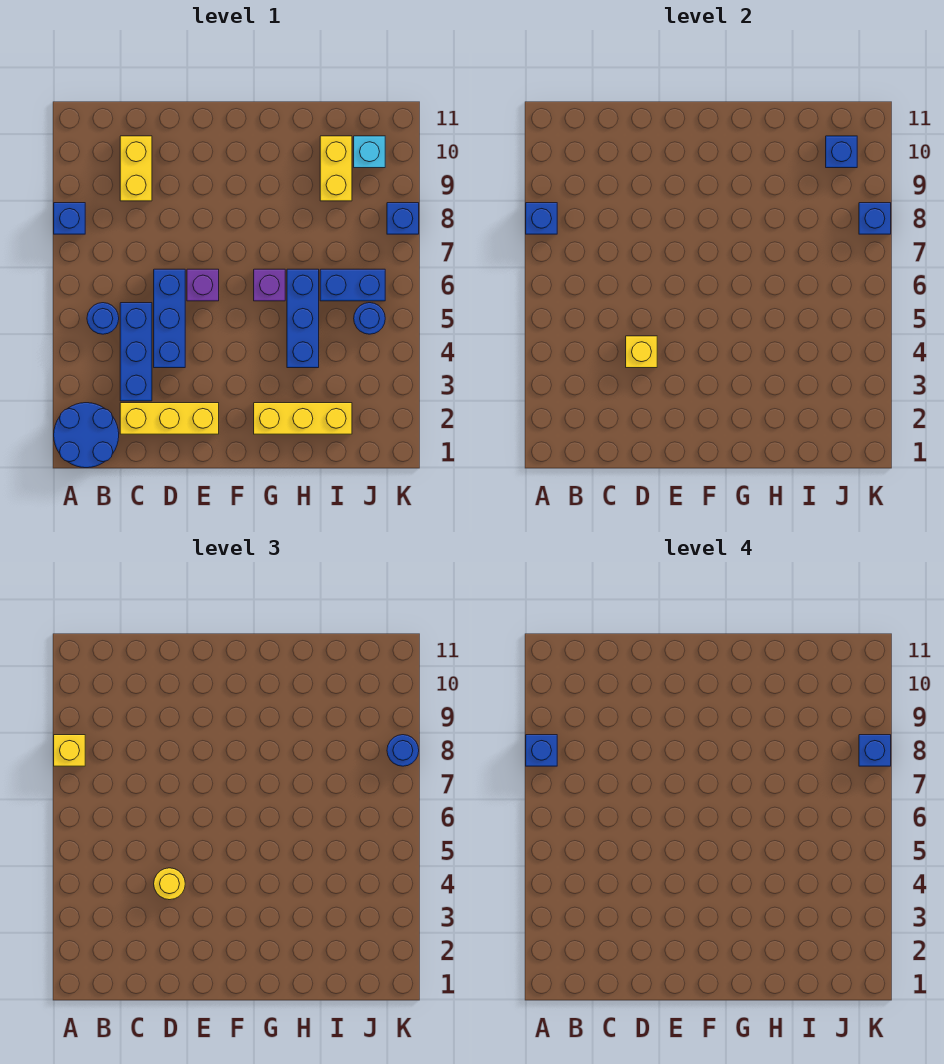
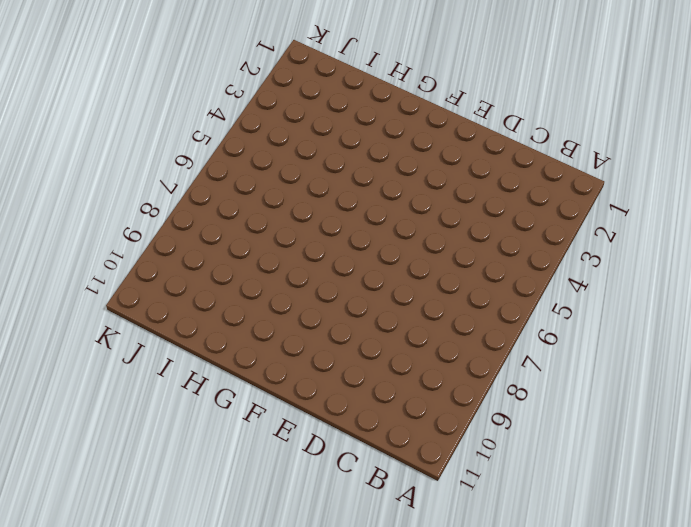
none -> blue 2x2 round brick [54,403,119,468]
none -> blue 1x1 brick [54,203,85,234]
none -> blue 1x1 round brick [87,303,119,334]

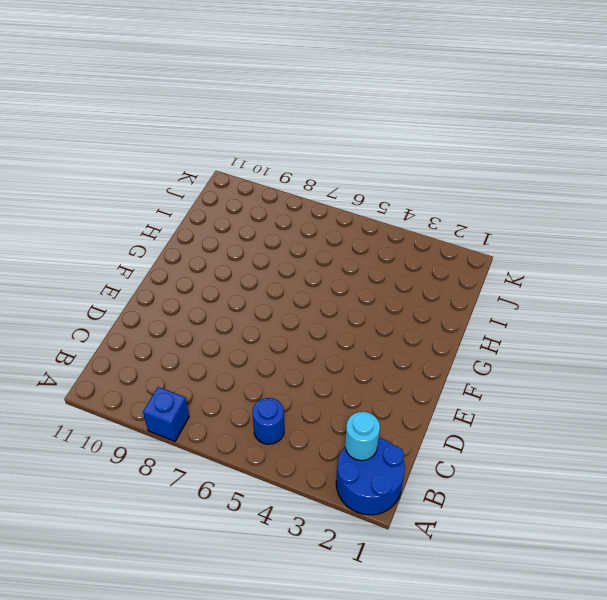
cyan 1x1 round brick [345,412,380,461] -> none
none -> yellow 1x3 brick [120,403,219,434]
none -> blue 1x3 brick [120,303,152,401]
none -> yellow 1x2 brick [120,136,152,201]

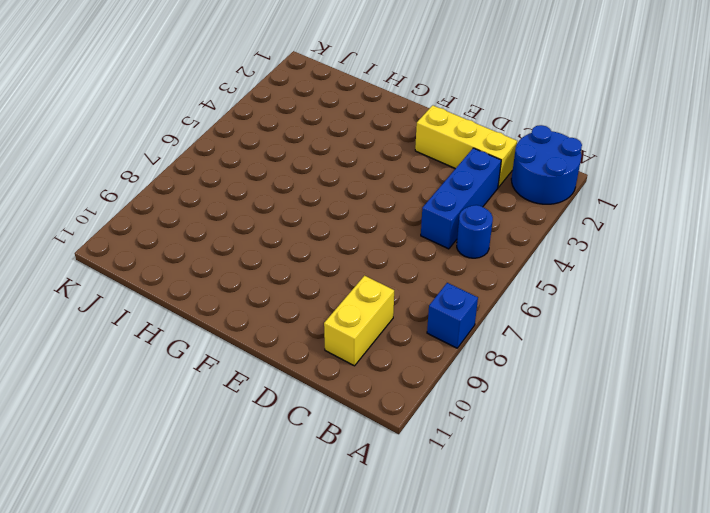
none -> blue 1x3 brick [154,269,185,368]
none -> purple 1x1 brick [187,269,219,301]
none -> yellow 1x3 brick [254,403,352,434]

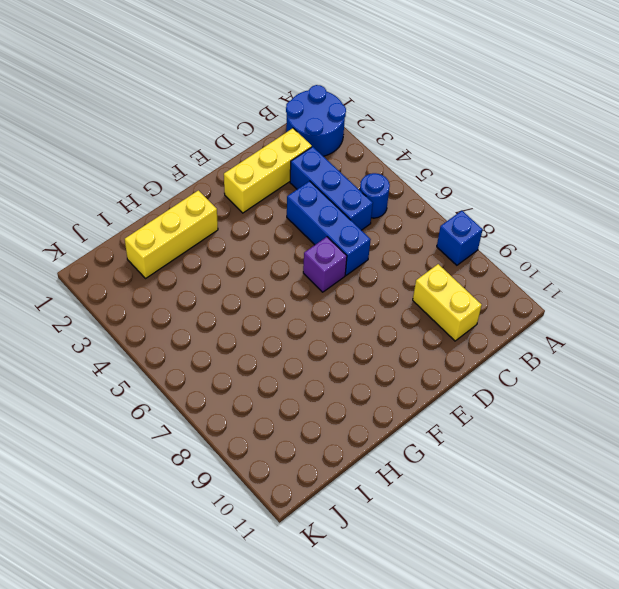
none -> purple 1x1 brick [254,269,285,301]
none -> blue 1x3 brick [287,269,319,368]
none -> blue 1x2 brick [320,269,385,301]

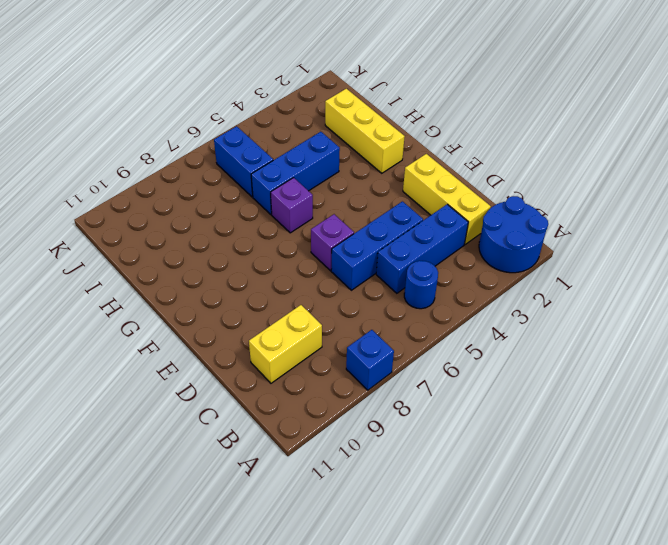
none -> yellow 1x2 brick [320,136,352,201]
none -> blue 1x1 round brick [354,303,385,334]
none -> cyan 1x1 brick [354,136,385,168]

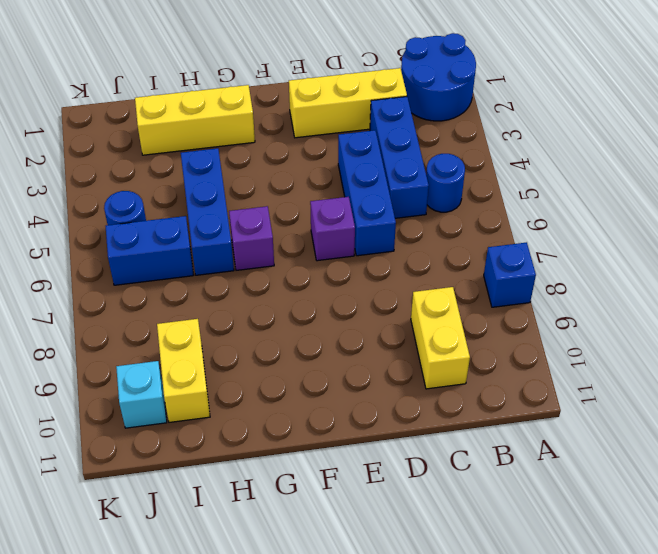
none -> blue 1x1 brick [387,203,419,234]
none -> blue 1x1 brick [526,203,557,234]
none -> yellow 1x1 brick [626,336,657,368]

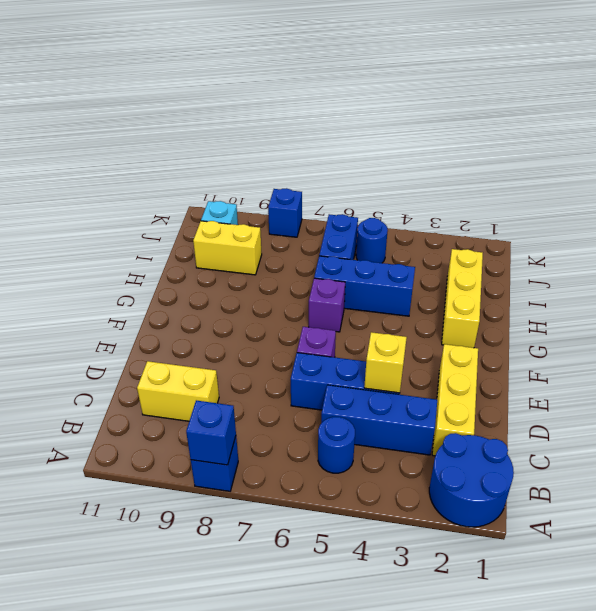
none -> blue 1x1 brick [826,136,857,168]
none -> blue 1x1 brick [859,203,891,234]
none -> yellow 1x1 brick [54,735,85,766]

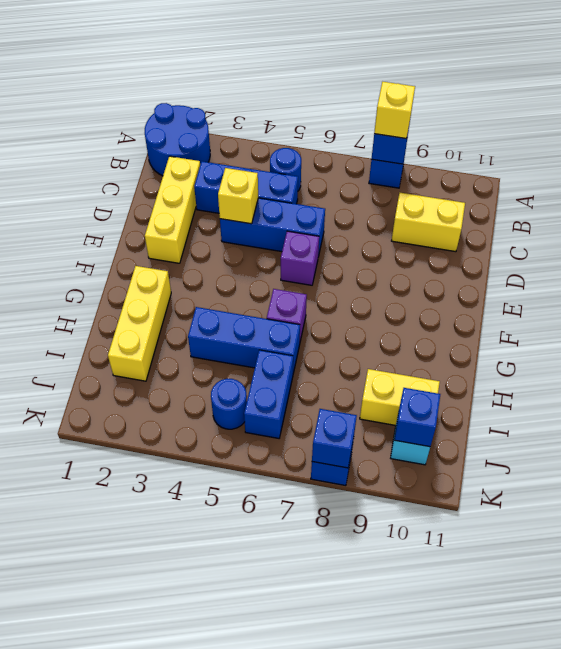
none -> yellow 1x1 round brick [154,868,185,900]
none -> blue 1x1 round brick [387,735,419,766]
none -> blue 1x1 brick [526,735,557,766]

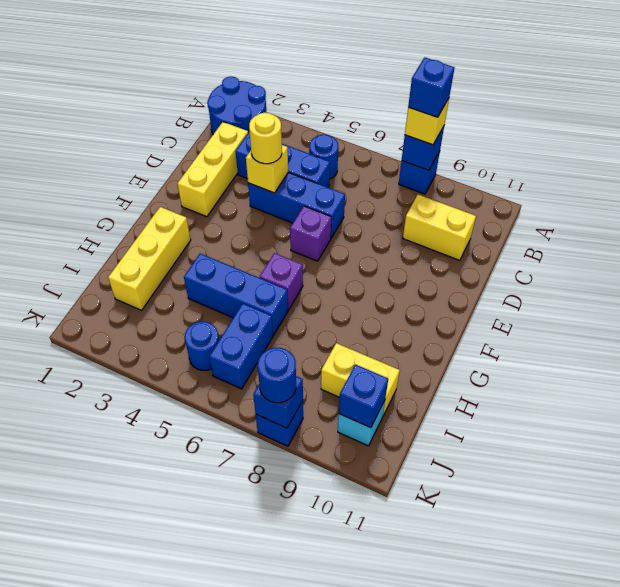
none -> blue 1x1 brick [859,735,891,766]

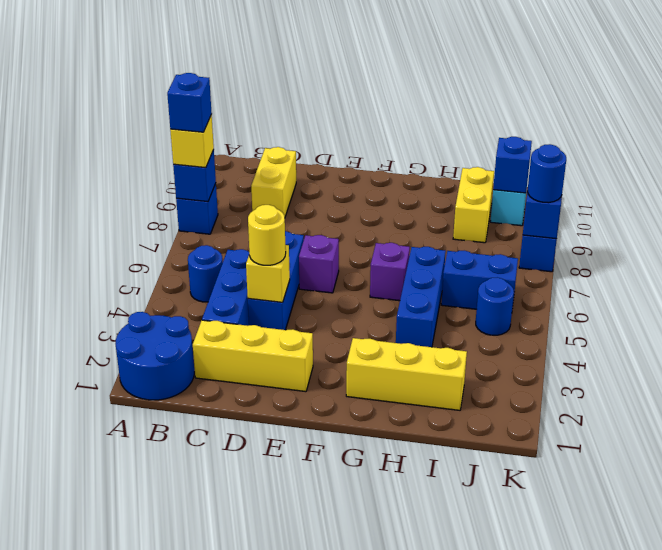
none -> blue 1x1 brick [859,735,891,766]

